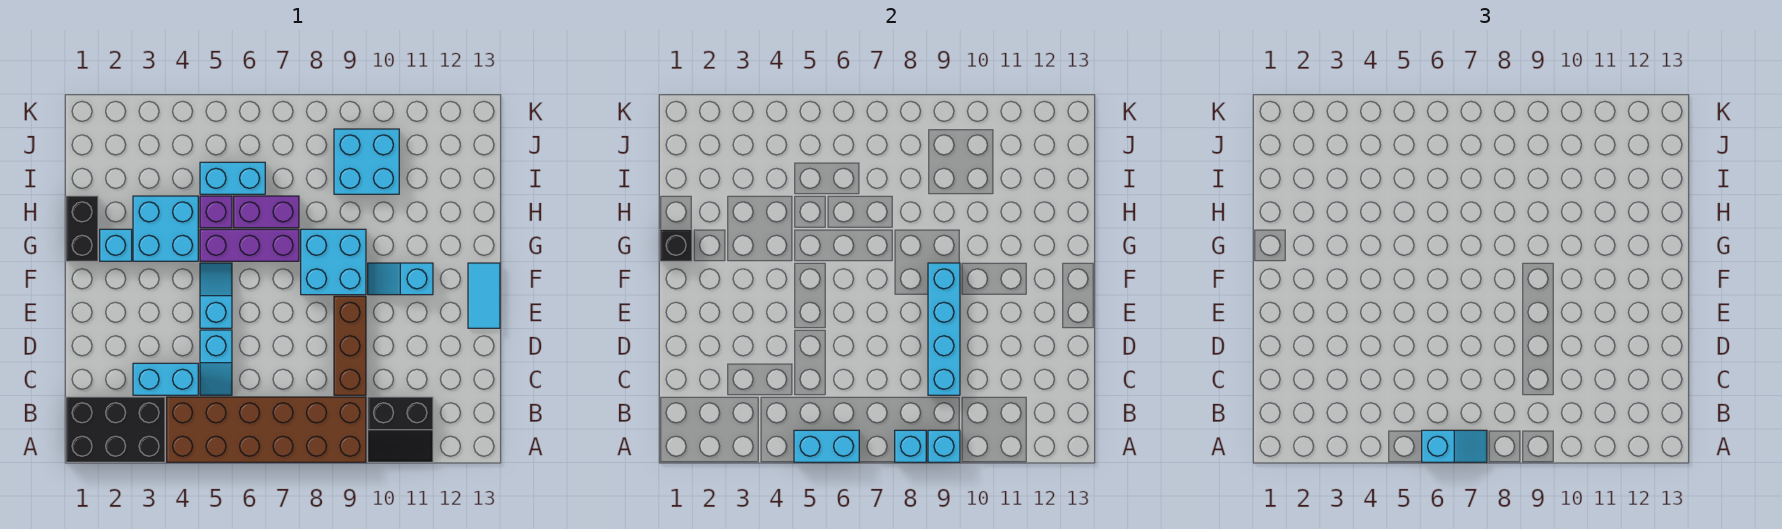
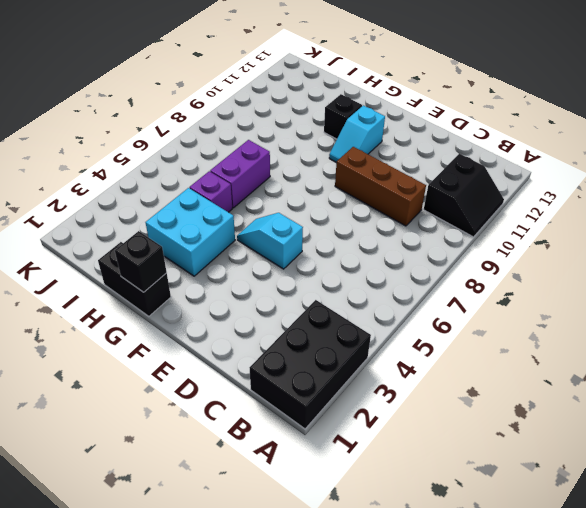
black 1x1 brick [324,94,362,139] -> none
none -> brown 2x6 brick [167,397,366,462]
none -> cyan 1x2 brick [133,363,198,395]
none -> cyan 1x2 slope [200,330,232,395]

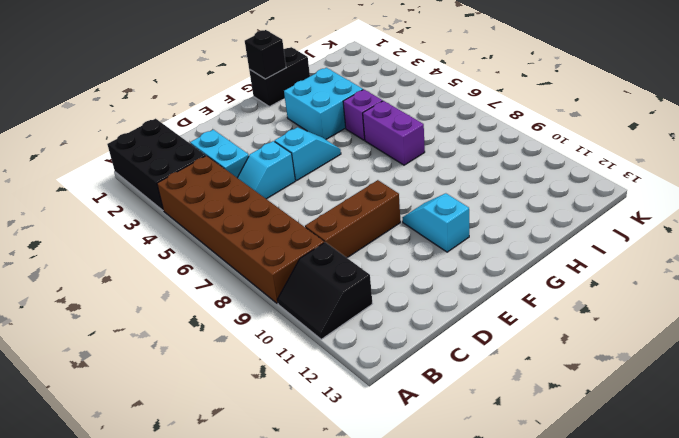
none -> cyan 1x2 tile [468,263,500,328]
none -> cyan 2x2 brick [301,229,366,295]
none -> cyan 1x1 brick [100,229,132,261]

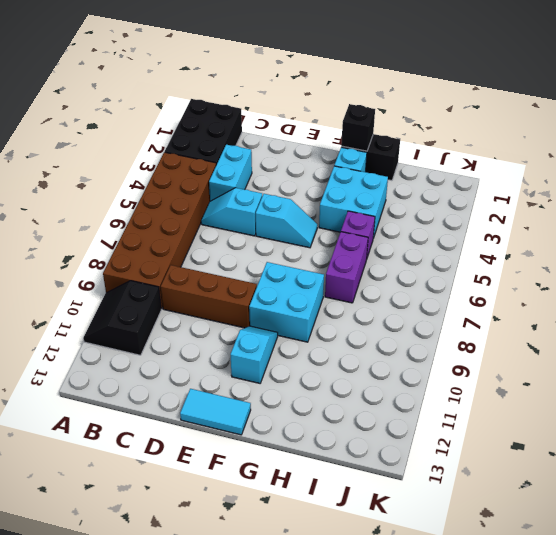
none -> purple 1x3 brick [200,229,299,261]
none -> cyan 1x2 brick [200,162,265,194]
none -> cyan 2x2 brick [334,129,399,194]

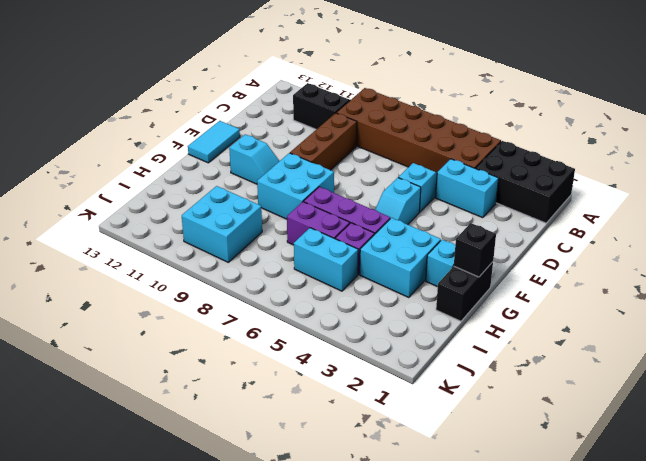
none -> cyan 1x2 brick [794,430,859,462]
none -> cyan 1x1 brick [895,430,926,462]
none -> cyan 1x1 brick [928,430,960,462]

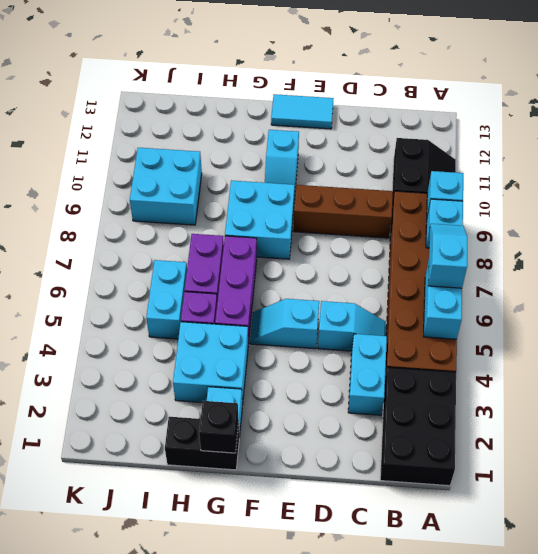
none -> cyan 1x4 brick [928,263,960,395]

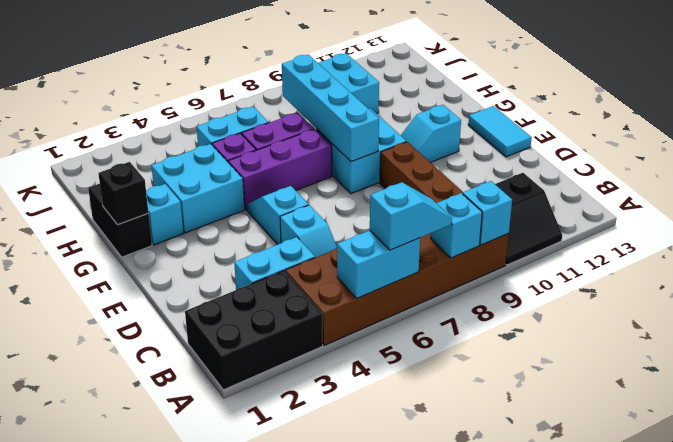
cyan 1x4 brick [282,54,379,162] -> cyan 1x4 brick moved to [928,263,960,395]

